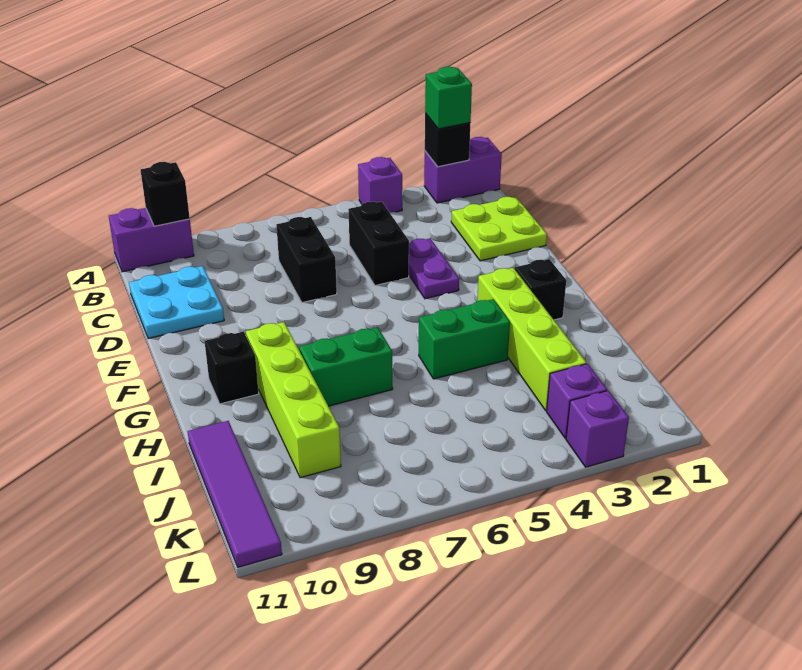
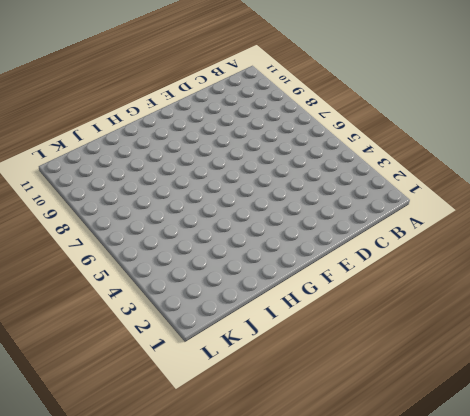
none -> purple 1x2 brick [424,137,502,203]
none -> purple 1x1 brick [358,157,402,212]
none -> purple 1x2 brick [109,208,194,272]

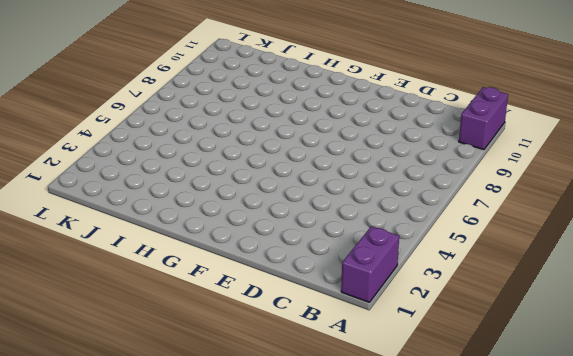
none -> purple 1x1 brick [358,157,402,212]
none -> lime 2x2 plate [451,197,547,261]
none -> black 1x2 brick [348,201,409,285]

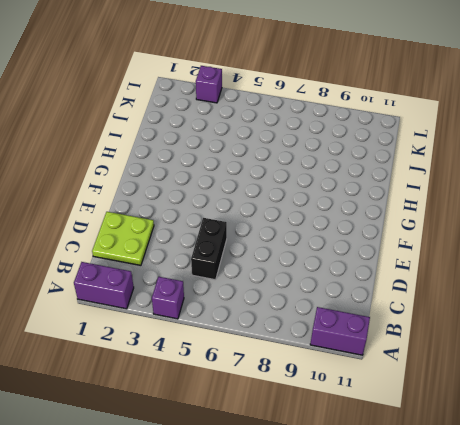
none -> black 1x2 brick [276,217,337,303]
none -> cyan 2x2 plate [129,266,224,339]
none -> purple 1x2 plate [409,238,459,299]

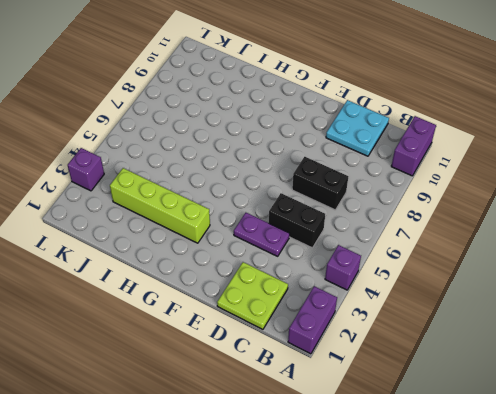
none -> black 1x1 brick [515,259,566,320]
none -> lime 1x4 brick [246,322,341,478]
none -> black 1x1 brick [205,332,259,404]

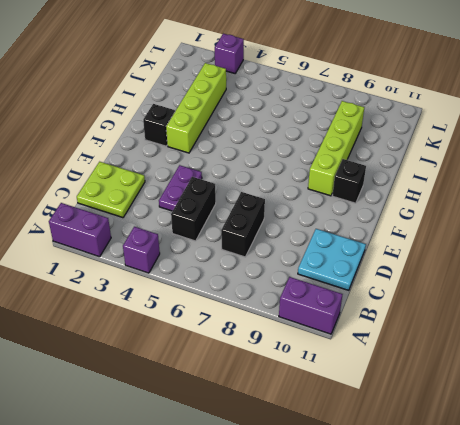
none -> green 1x2 brick [419,299,510,379]
none -> green 1x2 brick [299,327,393,406]
none -> purple 1x4 tile [188,421,282,567]

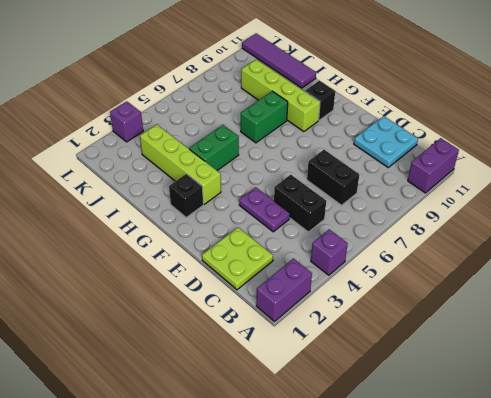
none -> purple 1x1 brick [547,364,607,438]
none -> black 1x1 brick [425,113,470,167]
none -> black 1x1 brick [141,162,190,226]

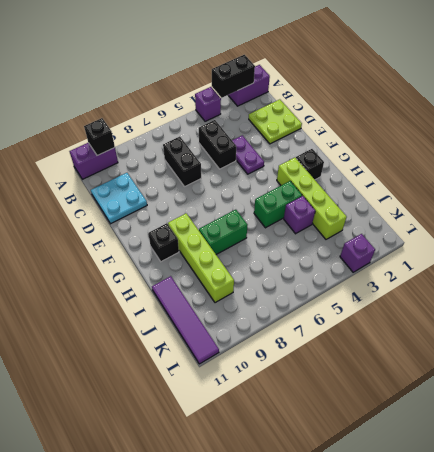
black 1x2 brick [212,55,255,98] -> black 1x1 brick [425,113,470,167]
purple 1x1 brick [284,196,315,234] -> purple 1x1 brick moved to [547,364,607,438]
none -> green 1x1 brick [425,67,472,129]

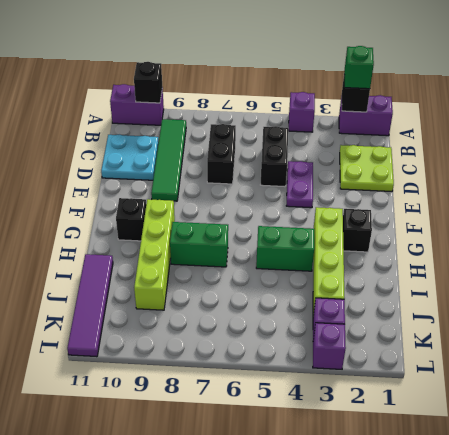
green 1x4 tile [151,119,186,201] -> none

